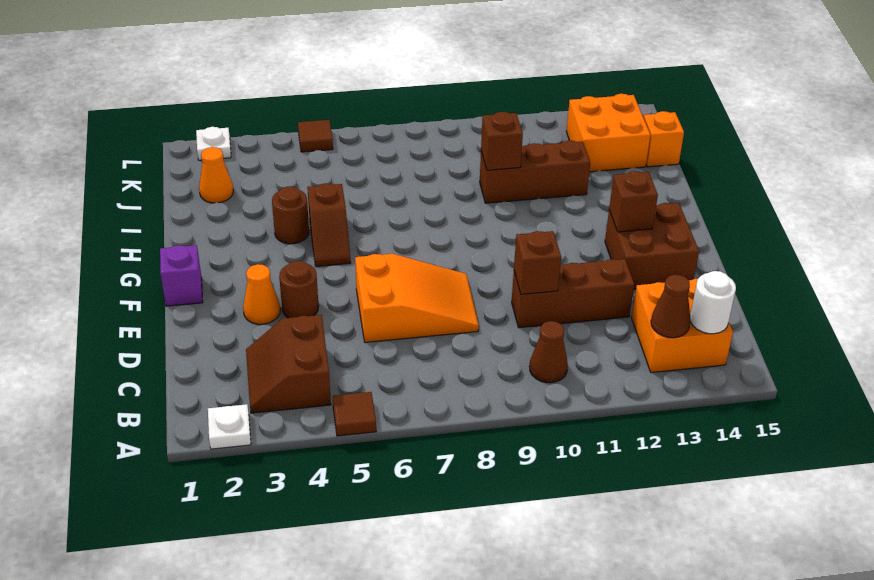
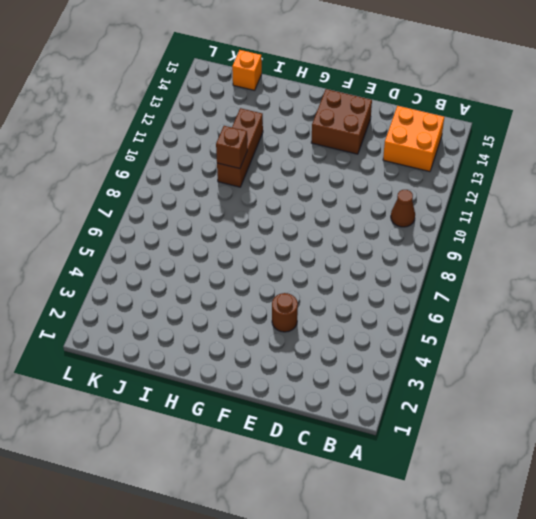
none -> white 1x1 plate [208,404,251,449]
none -> brown 1x1 tile [333,392,376,436]
none -> brown 2x2 slope [246,315,331,413]

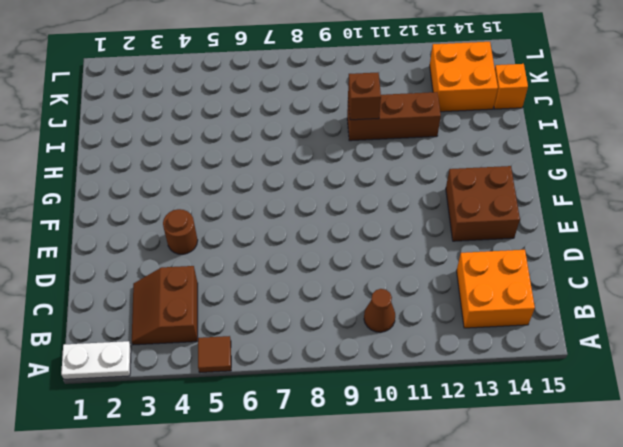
white 1x2 plate [61,341,131,379] -> white 1x1 plate [208,404,251,449]
none -> orange 2x3 slope [355,254,479,342]
none -> brown 1x3 brick [512,259,634,328]
none -> orange 1x1 cone [243,264,280,324]

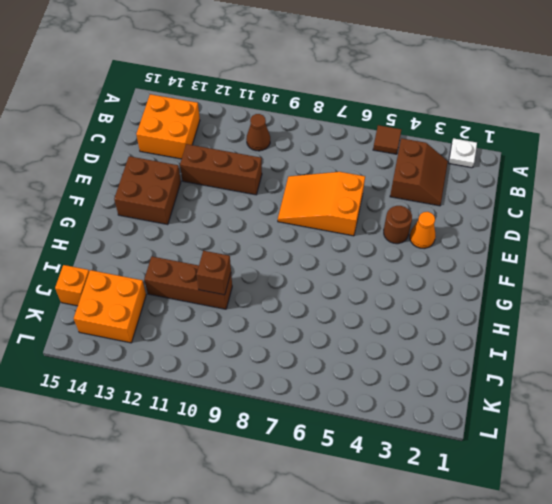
none -> purple 1x1 brick [160,245,203,306]
none -> brown 1x2 slope [307,183,351,267]
none -> brown 1x1 round brick [272,187,309,244]

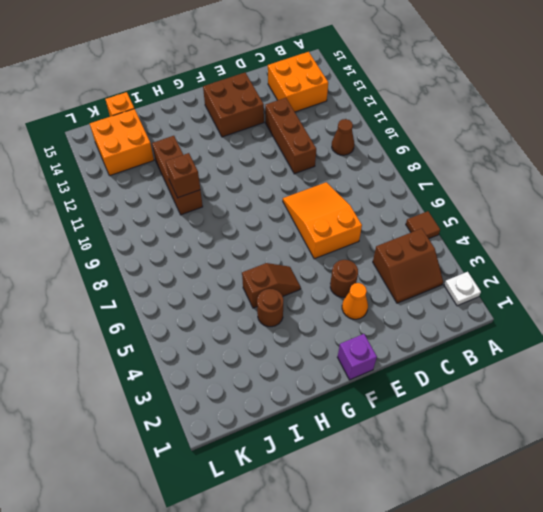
none -> orange 1x1 cone [199,147,233,203]
none -> white 1x1 plate [196,127,231,160]
none -> brown 1x1 tile [298,120,333,152]

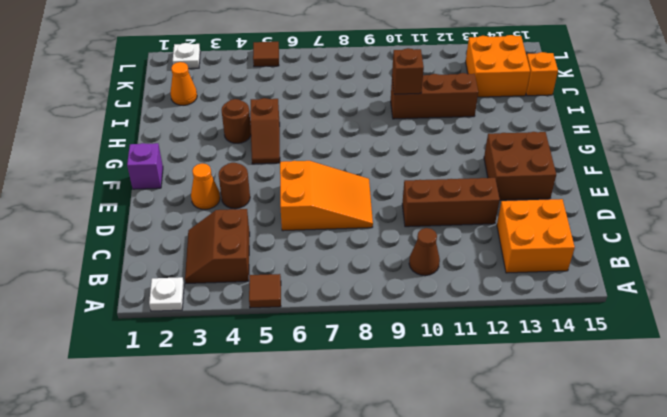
none -> brown 1x1 cone [651,275,691,338]
none -> white 1x1 round brick [690,271,736,334]
none -> brown 1x1 brick [514,231,561,294]

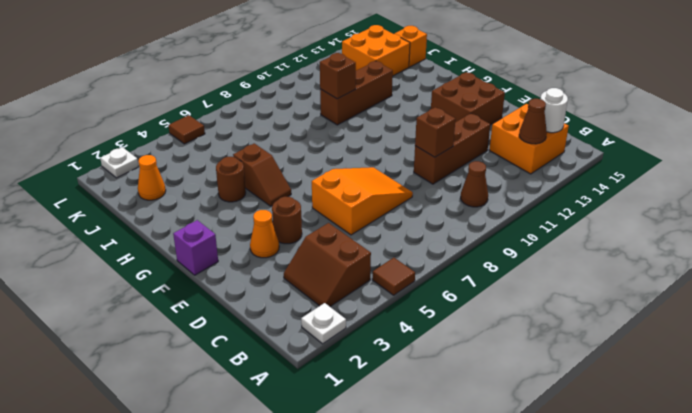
none -> brown 1x1 brick [609,171,658,232]

